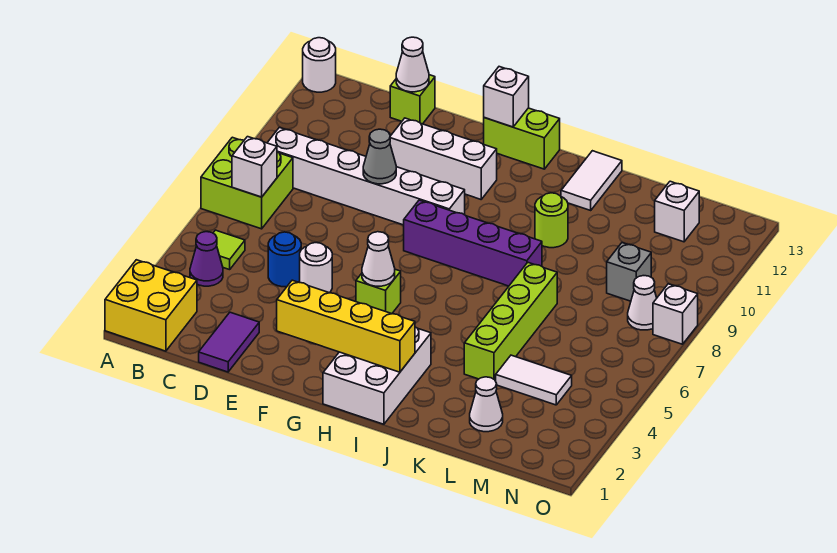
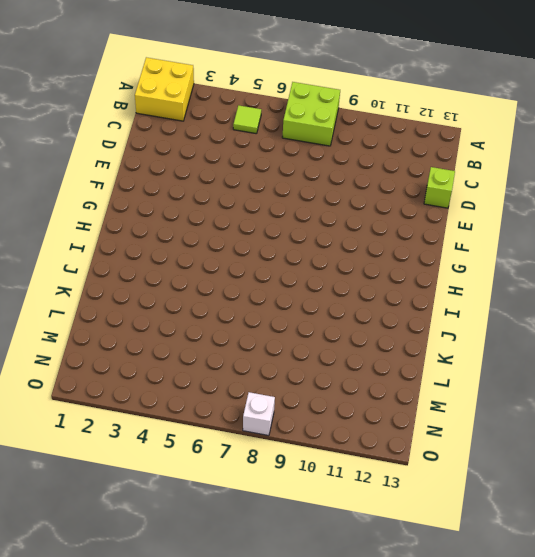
none -> white 1x1 round brick [303,38,336,92]
none -> purple 1x1 cone [190,232,223,286]
none -> white 1x6 brick [267,127,465,225]
none -> purple 1x2 tile [199,312,259,372]

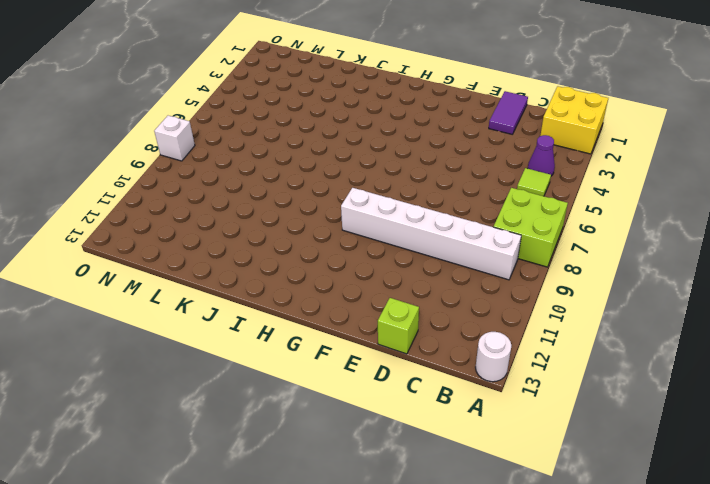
none -> blue 1x1 round brick [268,232,301,287]
none -> white 1x1 round brick [300,243,332,293]
none -> white 1x3 brick [390,118,497,199]
none -> lime 1x1 brick [356,269,401,314]

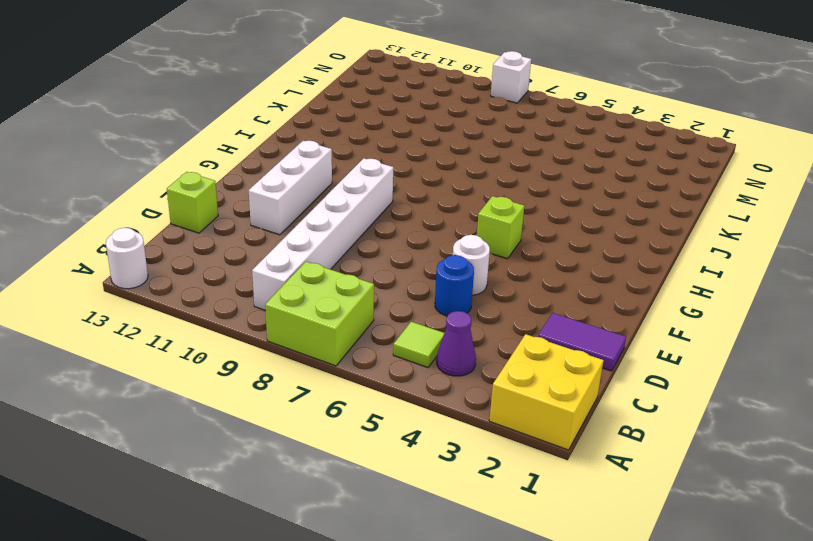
none -> purple 1x4 brick [404,200,542,286]
none -> lime 1x2 brick [484,108,560,169]
none -> white 2x3 brick [323,327,431,424]
none -> lime 1x1 round brick [535,193,568,248]

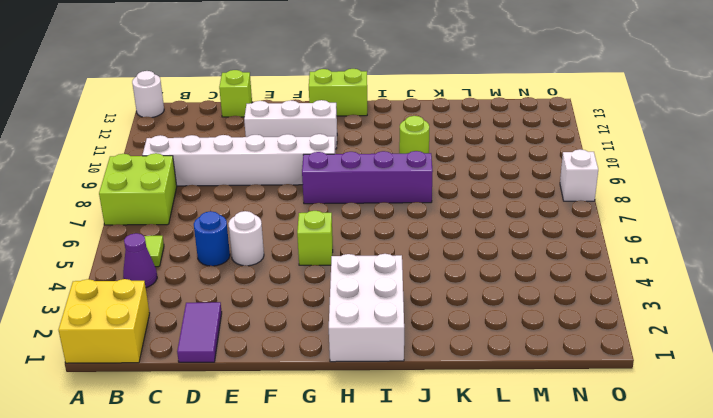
none -> white 1x2 tile [561,151,622,210]
none -> lime 1x4 brick [464,263,557,381]
none -> white 1x1 cone [470,377,503,432]
none -> white 1x2 tile [496,355,572,405]

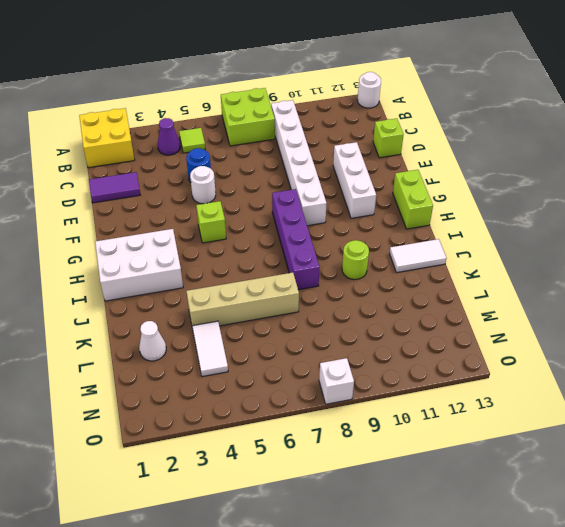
tan 1x4 brick [186,273,299,326] -> lime 1x4 brick [464,263,557,381]
none -> grey 1x1 brick [607,243,651,301]
none -> white 1x1 brick [655,181,700,242]
none -> white 1x1 cone [628,276,657,330]
none -> white 1x1 brick [232,137,277,197]

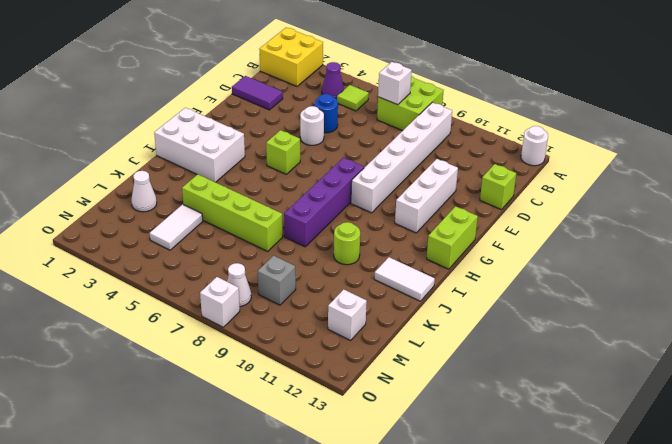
none -> white 1x1 cone [396,37,429,92]
none -> grey 1x1 cone [363,129,396,184]
none -> yellow 1x4 brick [277,280,415,372]
none -> white 1x1 cone [362,232,395,286]

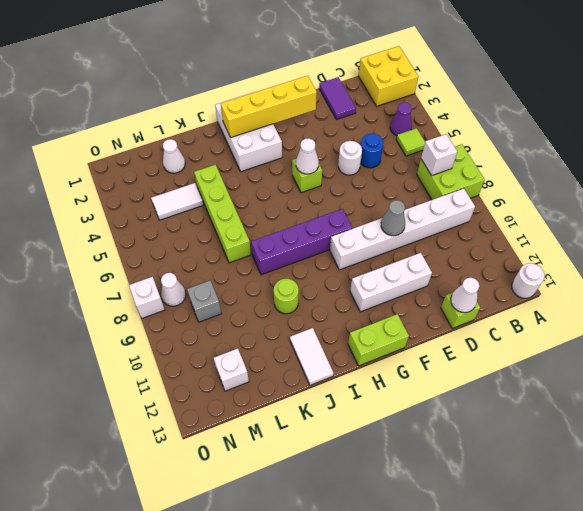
none -> white 1x1 brick [484,67,529,127]

